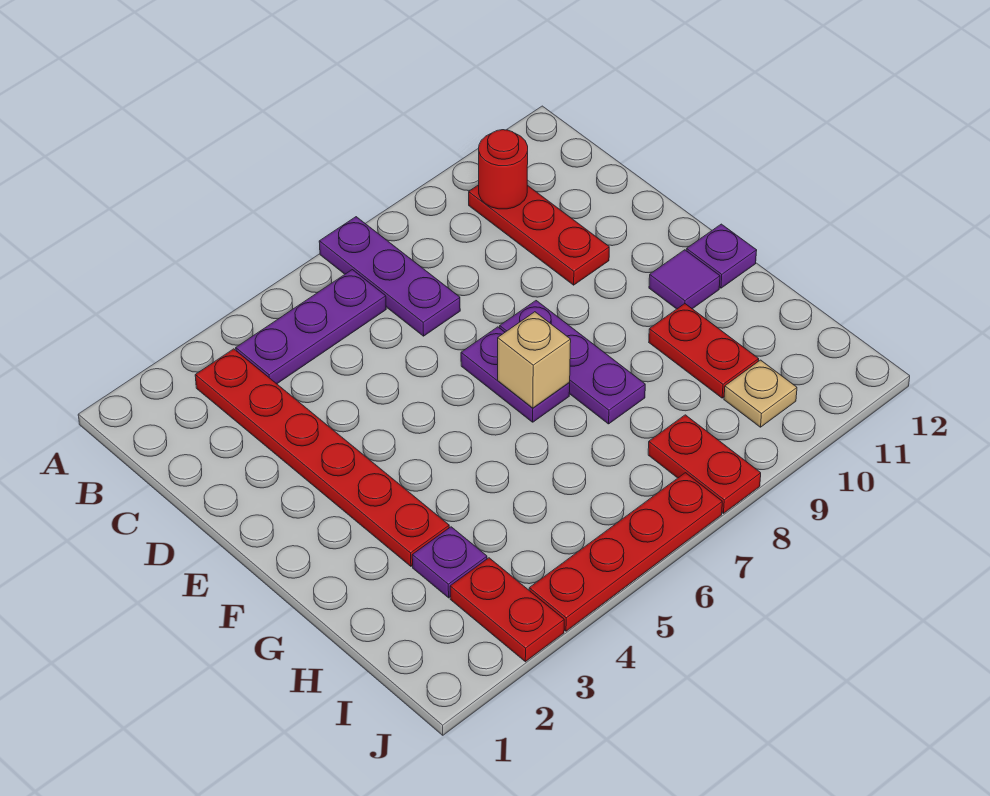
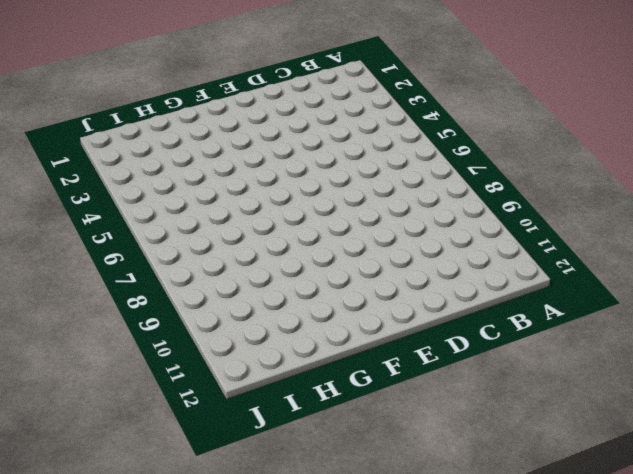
none -> purple 1x3 plate [319,217,460,336]
none -> red 1x6 plate [195,349,449,566]
none -> purple 1x3 plate [236,270,386,384]

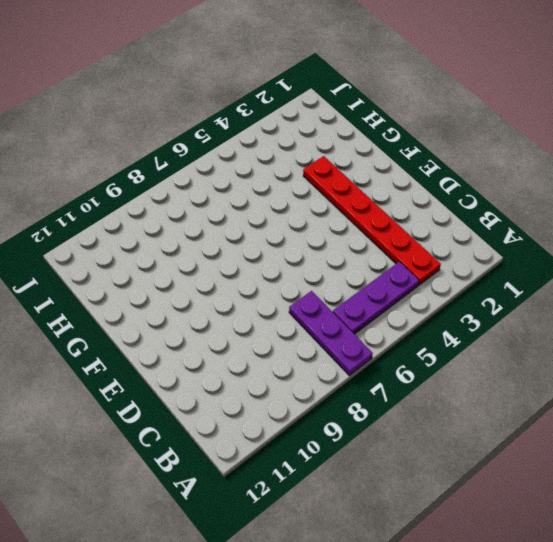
none -> red 1x3 plate [469,185,609,285]
none -> purple 1x2 plate [461,327,570,422]
none -> purple 1x3 plate [500,301,645,424]

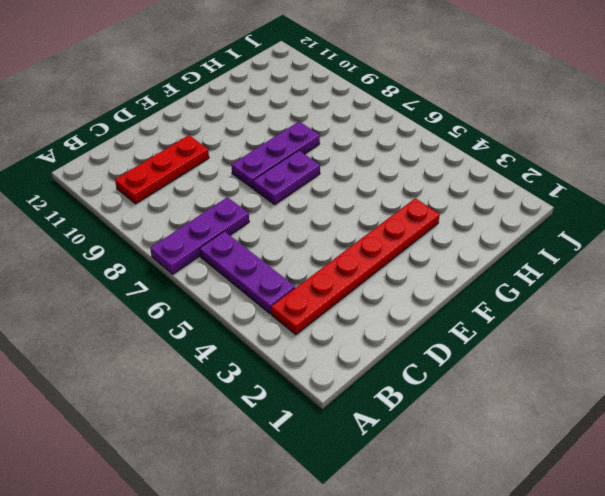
none -> purple 1x1 tile [649,250,720,309]
none -> purple 1x1 plate [686,224,757,288]
none -> red 1x2 plate [649,304,759,398]

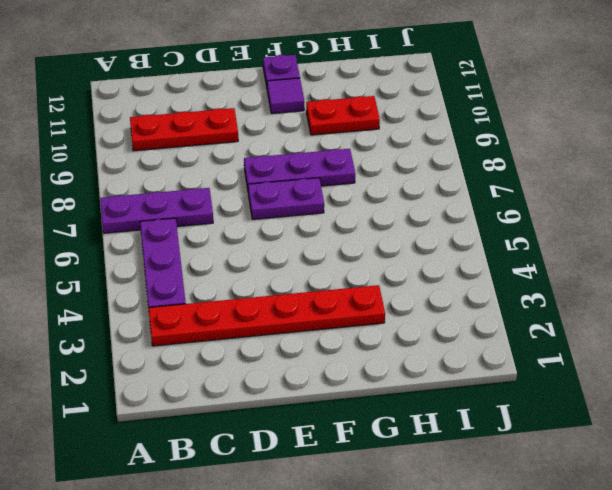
none -> purple 1x1 plate [412,527,487,598]
none -> red 1x2 plate [450,558,564,662]
none -> red 1x2 plate [648,415,761,513]

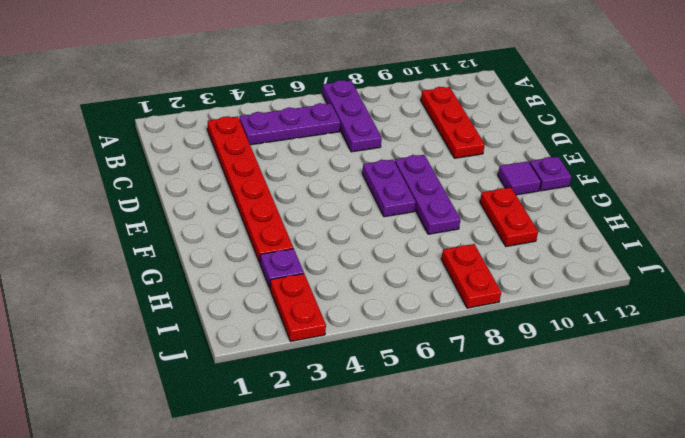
none -> tan 1x1 plate [724,360,797,427]
none -> red 1x4 plate [529,473,722,631]
none -> red 1x1 round brick [479,130,528,209]

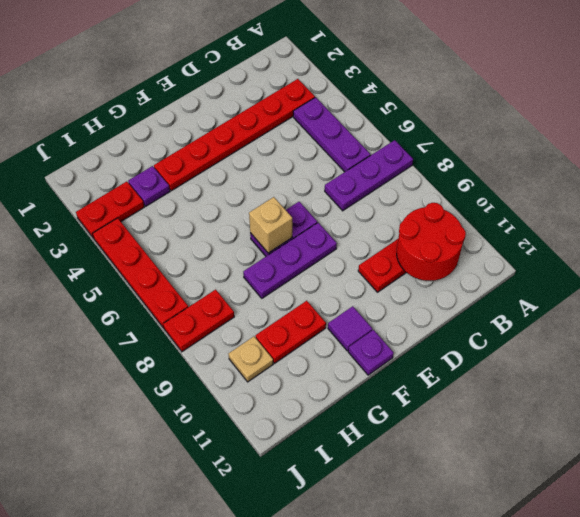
red 2x2 round brick [397,203,466,281] -> red 1x1 round brick [479,130,528,209]

